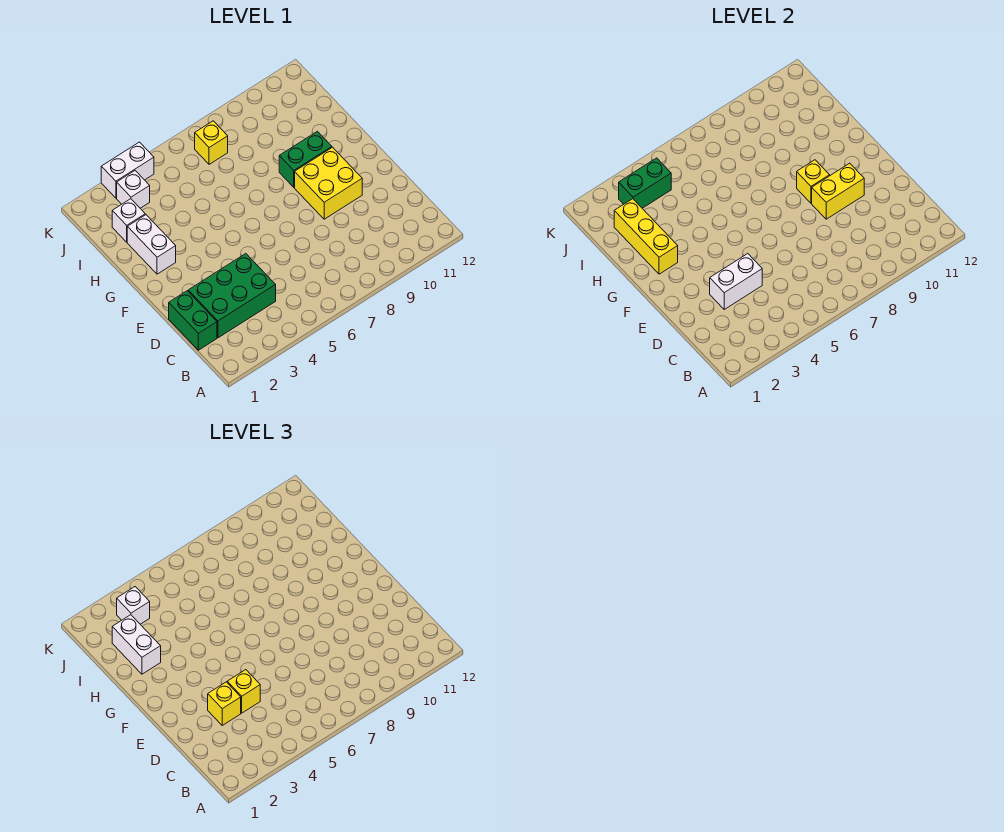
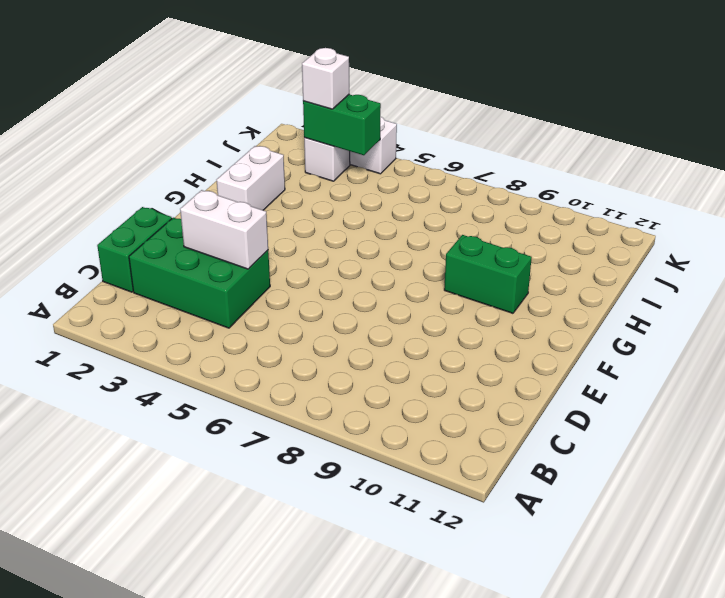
none -> yellow 2x2 brick [295,147,362,219]
none -> white 1x1 brick [112,199,145,242]
none -> yellow 1x1 brick [195,121,228,164]

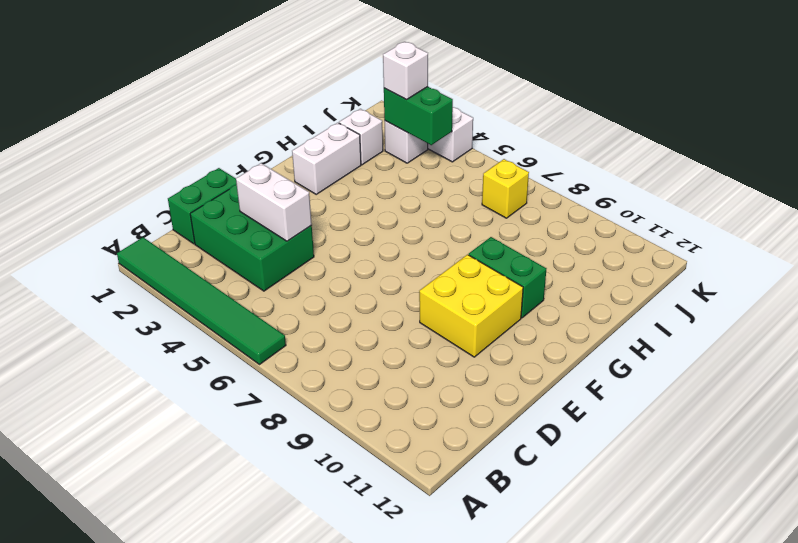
green 1x6 tile [117,237,286,365] -> none
none -> yellow 1x2 brick [812,163,864,219]
none -> yellow 1x1 brick [797,160,830,203]
none -> yellow 1x3 brick [614,199,678,274]

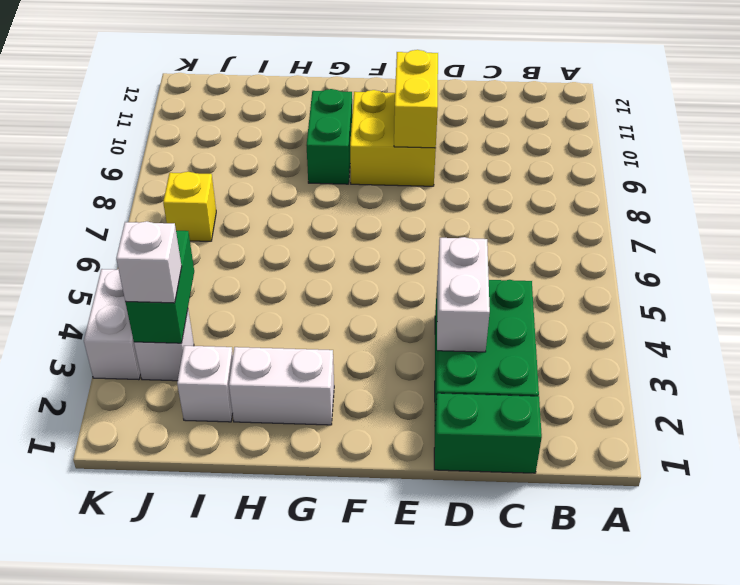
none -> yellow 1x1 brick [797,160,830,203]
none -> yellow 1x3 brick [614,199,678,274]
none -> yellow 1x1 brick [208,682,241,725]

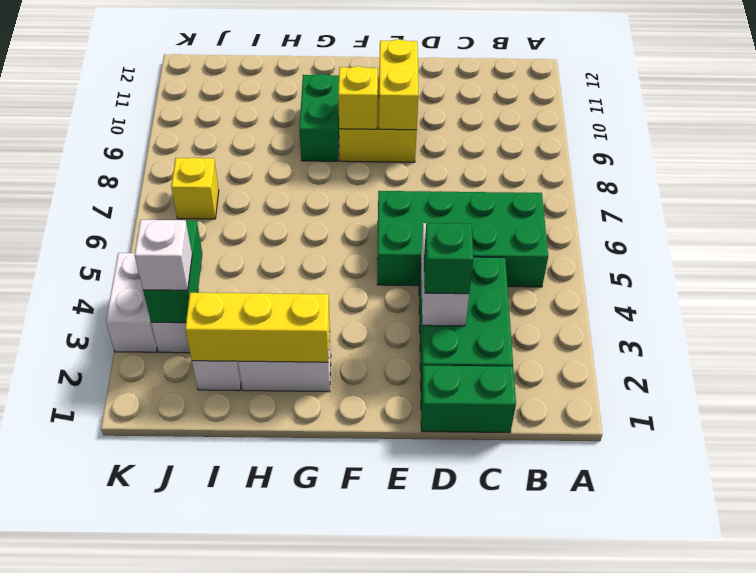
green 2x4 brick [377,191,548,287] -> none
green 1x1 brick [424,223,473,294] -> yellow 1x1 brick [208,682,241,725]
none -> yellow 1x1 brick [227,670,260,713]
none -> white 1x2 brick [112,615,161,674]

